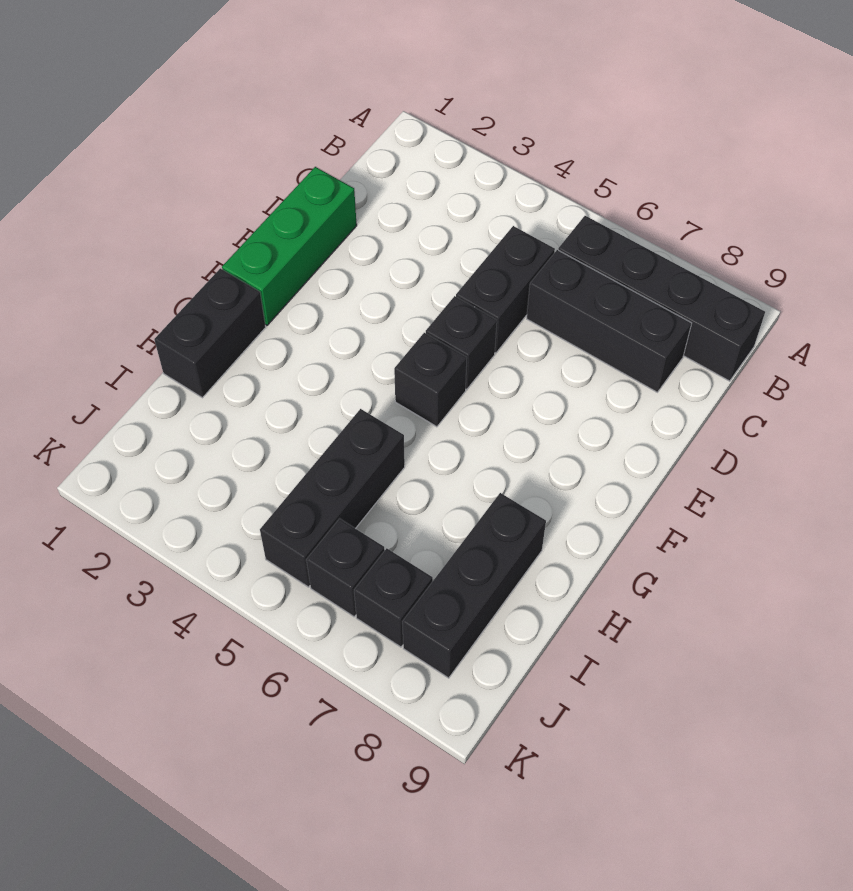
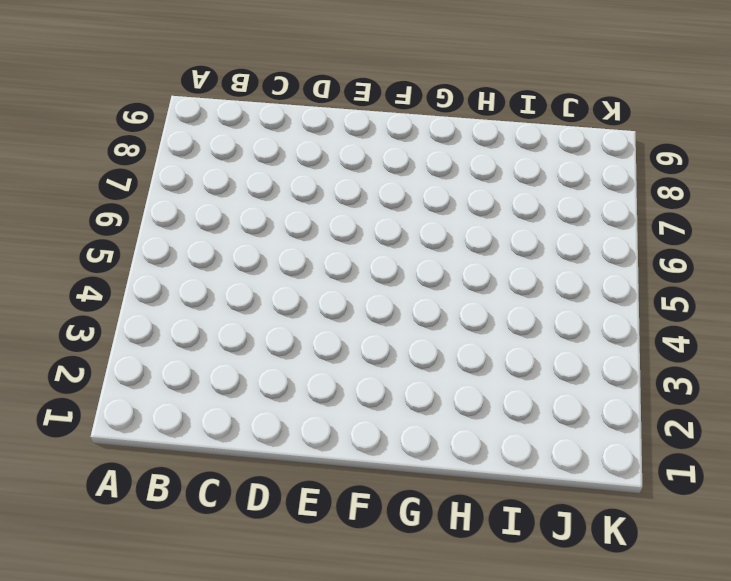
none -> black 1x4 brick [558,216,765,381]
none -> black 1x2 brick [456,226,555,353]

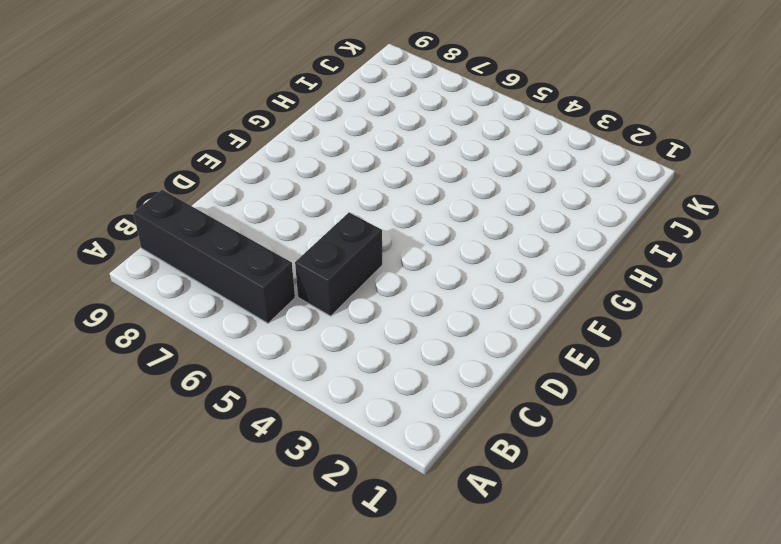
none -> black 1x3 brick [527,250,692,392]
none -> green 1x3 brick [222,167,357,325]

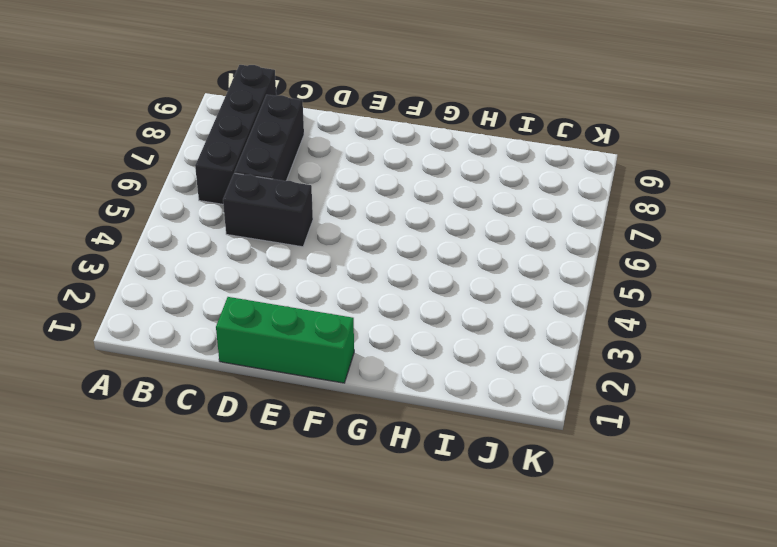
none -> black 1x1 brick [426,296,497,389]
none -> black 1x1 brick [394,333,467,427]

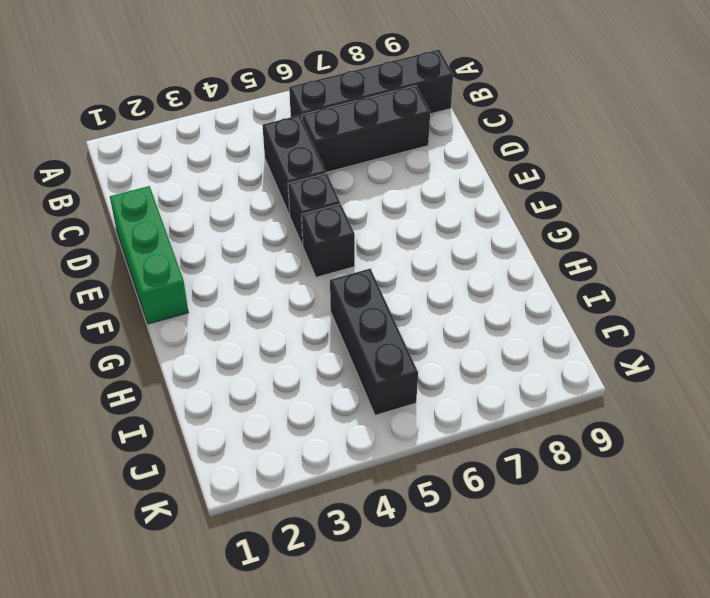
none -> black 1x2 brick [154,268,266,398]
none -> black 1x3 brick [402,493,546,678]

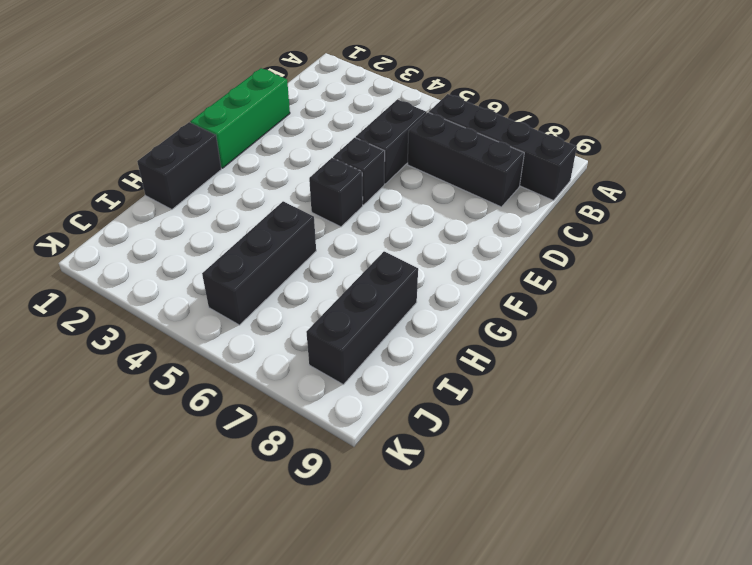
none -> black 1x1 brick [306,519,385,617]
none -> black 1x1 brick [354,548,433,647]

